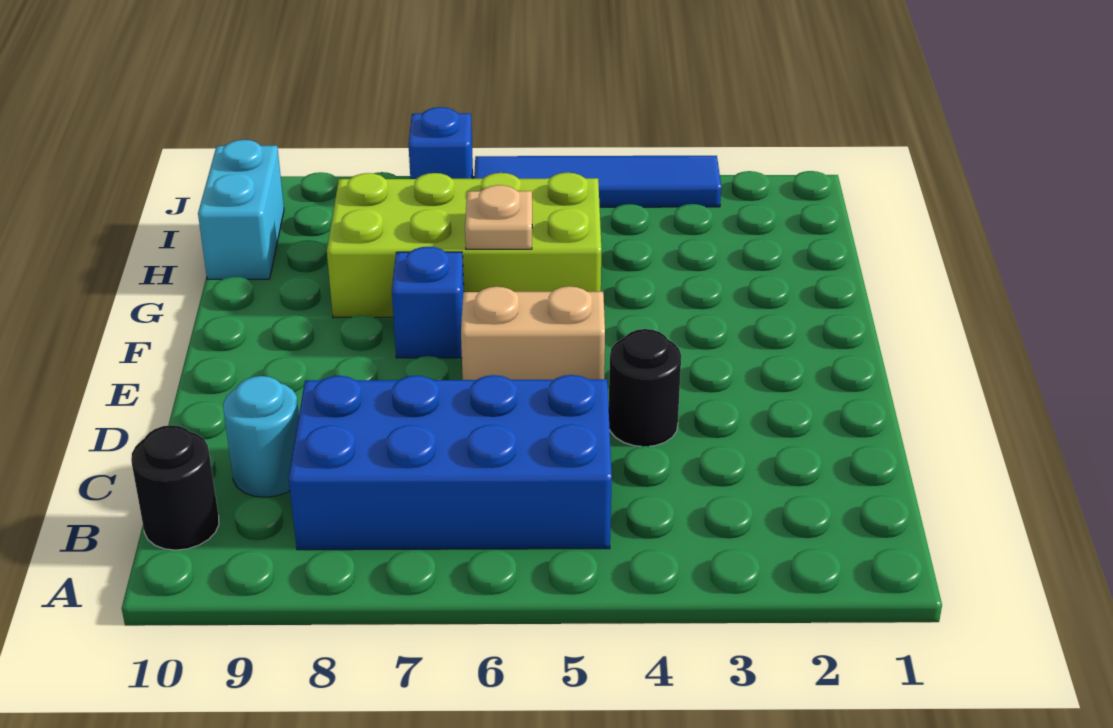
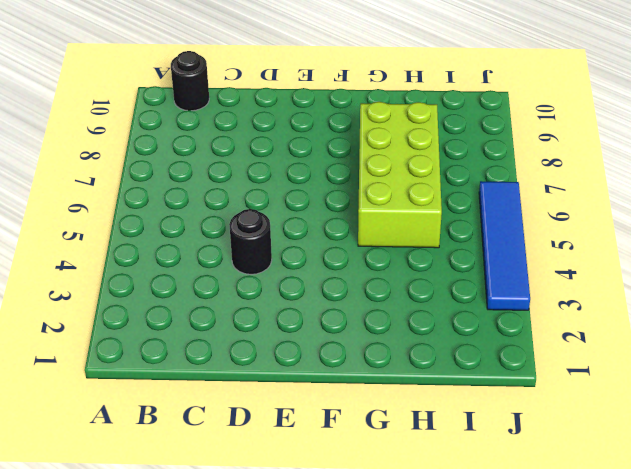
none -> blue 2x4 brick [289,375,612,550]
none -> cyan 1x1 round brick [223,376,299,497]

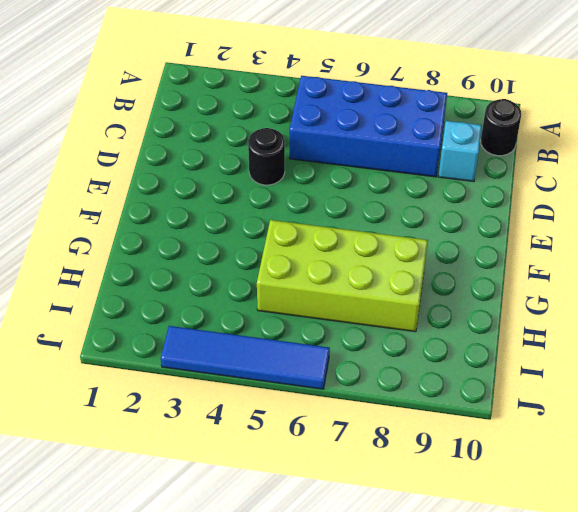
cyan 1x1 brick [438,121,482,181] -> cyan 1x1 round brick [223,376,299,497]
none -> tan 1x2 brick [461,286,605,380]
none -> blue 1x1 brick [392,247,464,358]

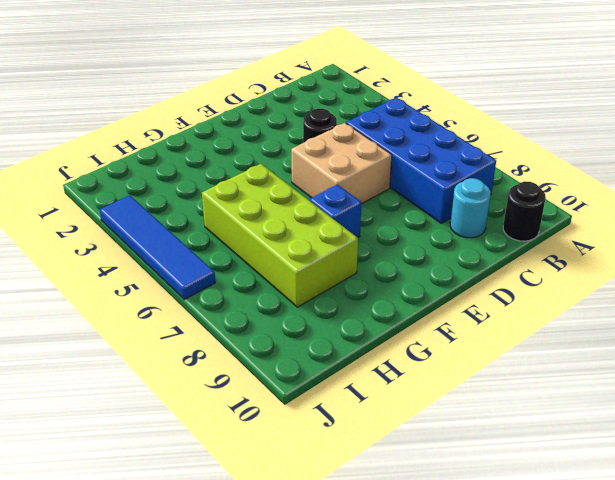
tan 2x2 brick [291,123,392,204] -> tan 1x2 brick [461,286,605,380]
none -> cyan 1x2 brick [198,140,284,279]
none -> blue 1x1 brick [408,107,473,179]

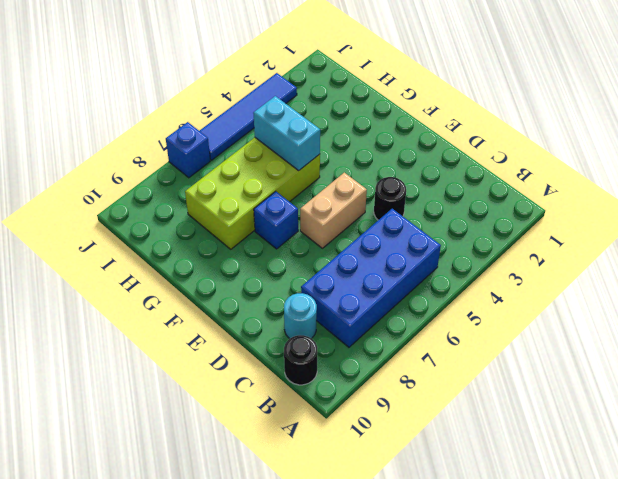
cyan 1x2 brick [253,96,320,170] -> cyan 1x2 brick moved to [198,140,284,279]
none -> tan 1x1 plate [465,185,532,249]

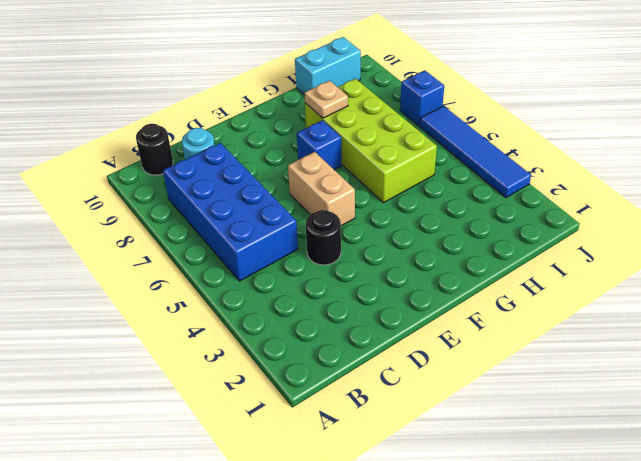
tan 1x1 plate [304,81,348,118] -> tan 1x1 plate moved to [465,185,532,249]

